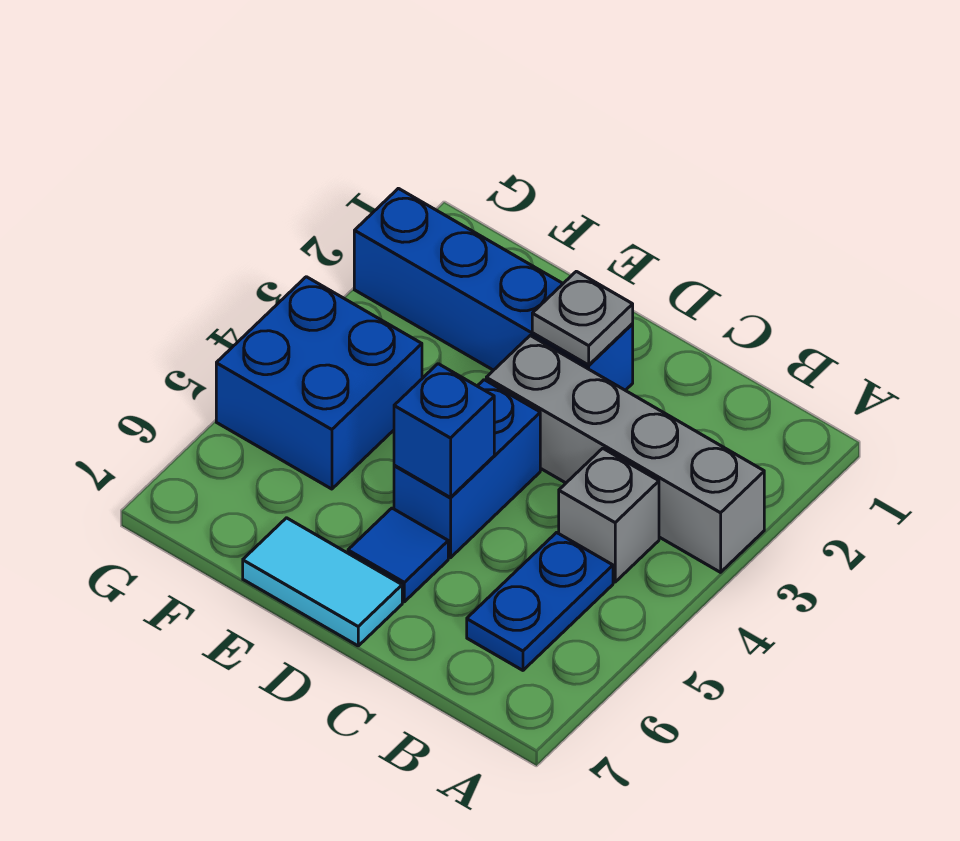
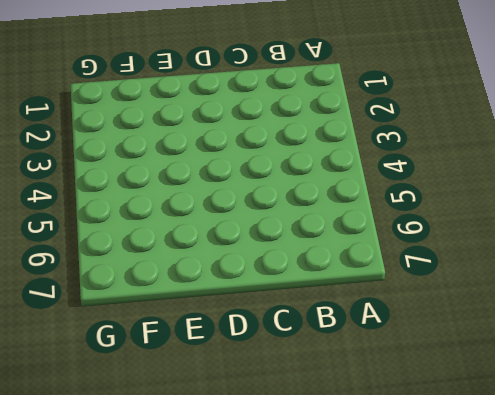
none -> grey 1x4 brick [486,336,764,572]
none -> grey 1x1 brick [559,448,659,582]

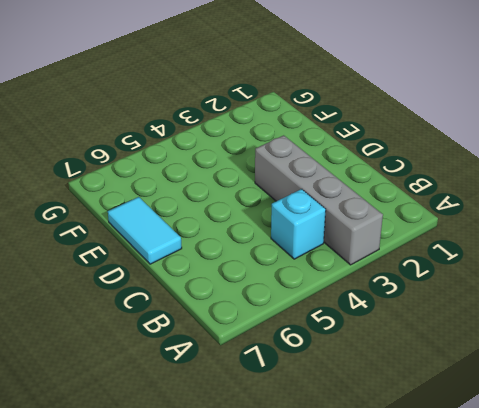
cyan 1x1 brick [271,189,326,259] -> grey 1x1 brick [559,448,659,582]
none -> blue 1x2 plate [467,533,613,670]
none -> blue 1x4 brick [354,188,633,390]

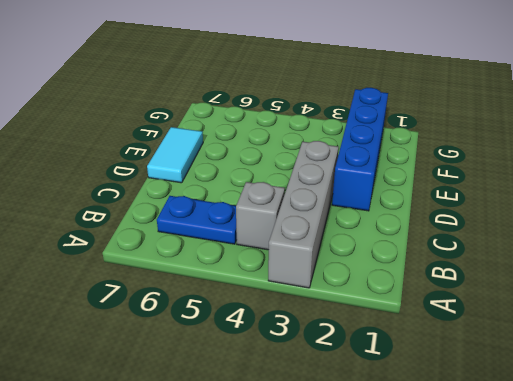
none -> blue 1x2 brick [394,380,540,558]
none -> blue 1x1 tile [348,508,448,602]

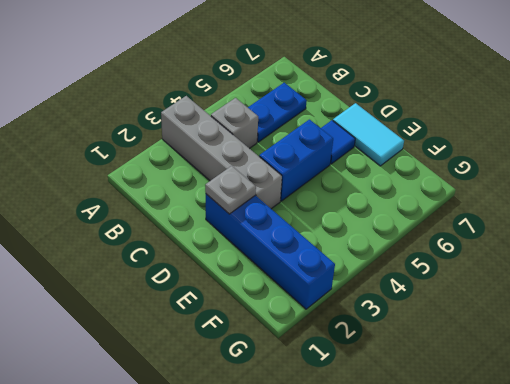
none -> blue 2x2 brick [216,277,422,489]
none -> blue 1x1 brick [394,364,494,498]

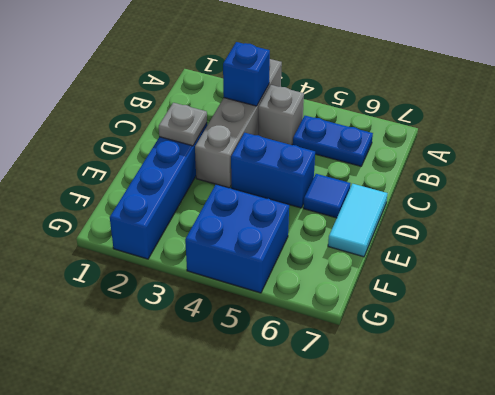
blue 1x1 brick [223,42,270,106] -> blue 1x1 brick moved to [394,364,494,498]

